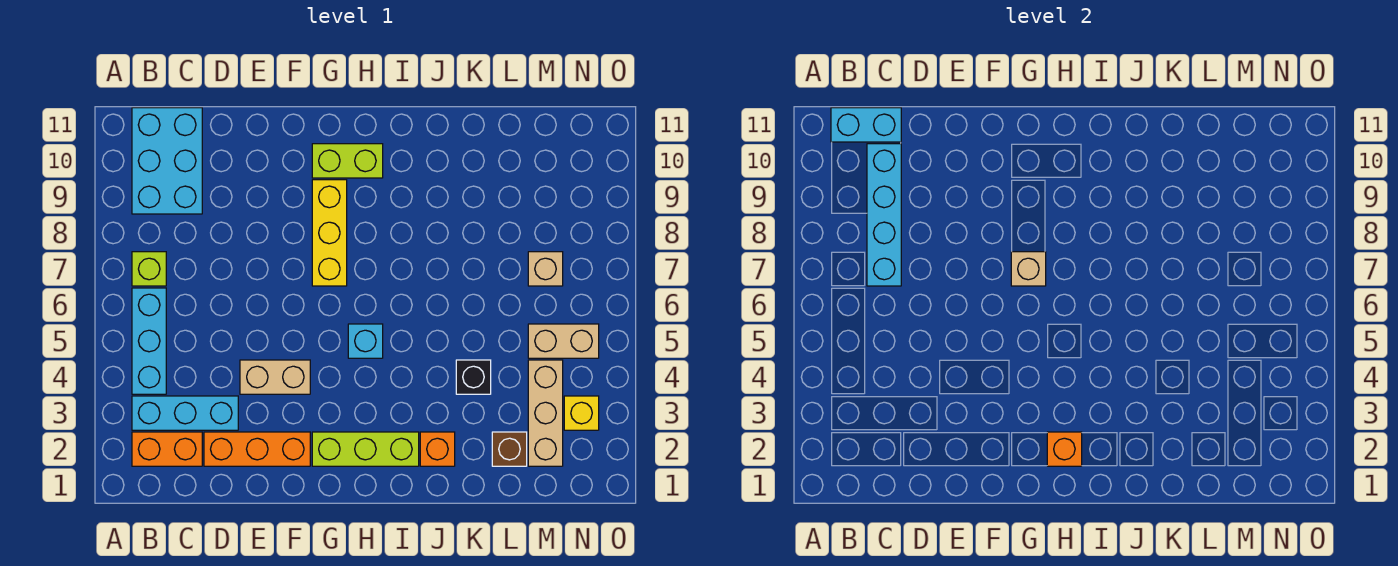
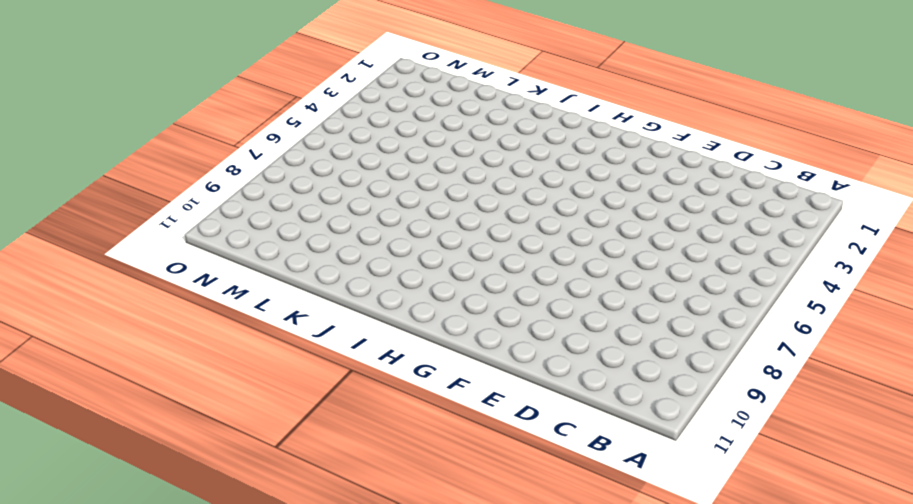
none -> orange 1x2 brick [132,432,202,466]
none -> cyan 1x3 brick [132,396,238,430]
none -> cyan 1x3 brick [132,288,166,394]

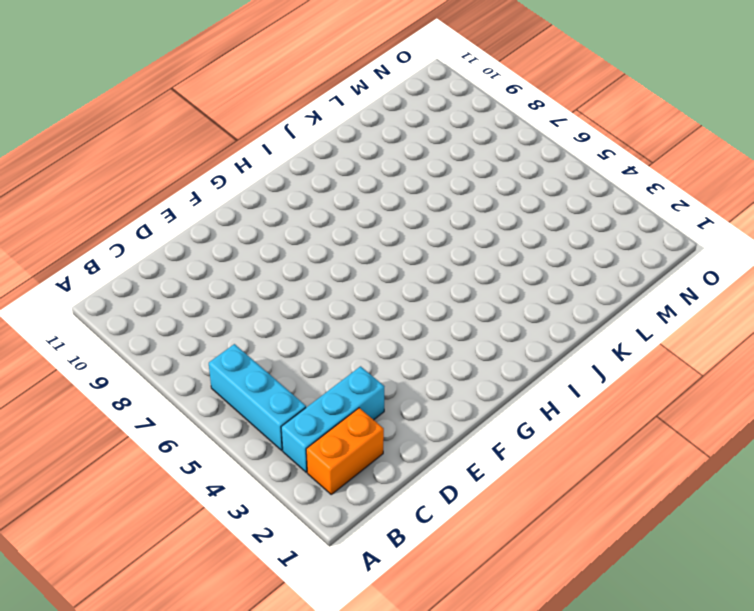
none -> lime 1x1 brick [132,252,166,286]
none -> cyan 2x3 brick [132,108,202,214]
none -> orange 1x3 brick [204,432,310,466]

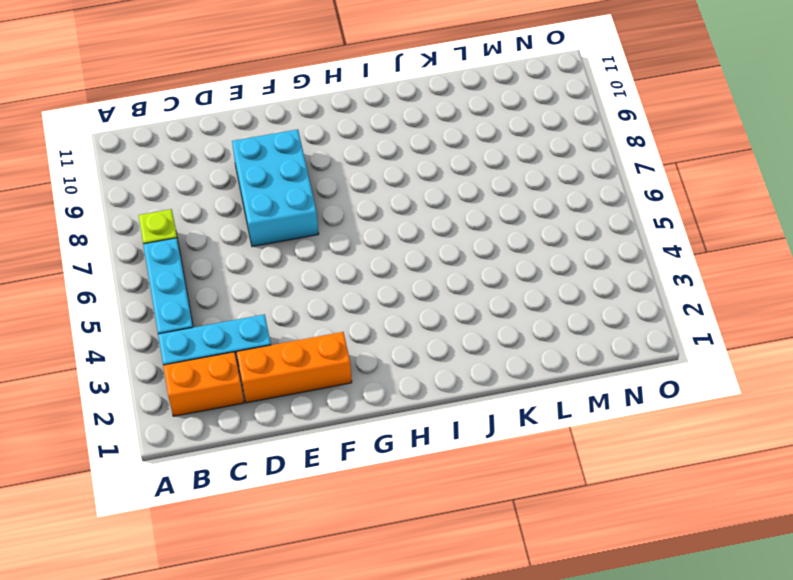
cyan 2x3 brick [232,129,319,247] -> cyan 2x3 brick moved to [132,108,202,214]
none -> tan 1x2 brick [240,360,310,394]
none -> lime 1x3 brick [312,432,419,466]
none -> yellow 1x3 brick [312,180,347,286]

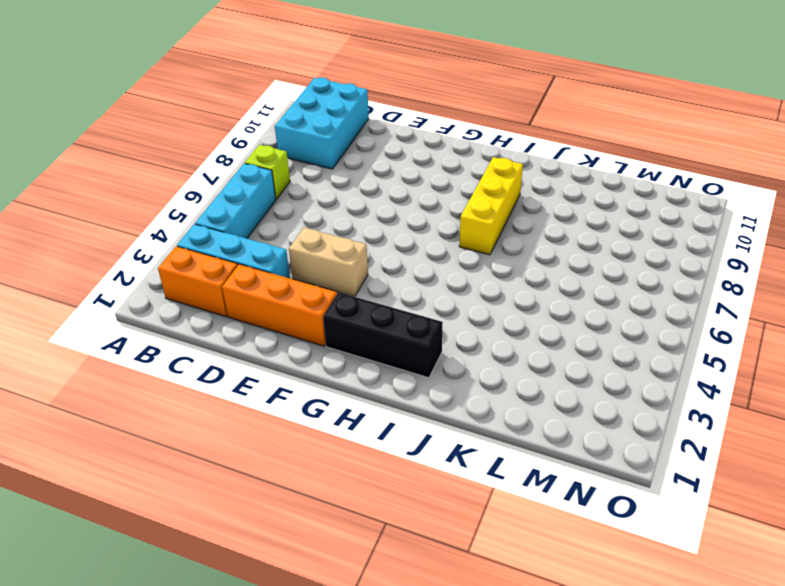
black 1x3 brick [323,292,443,378] -> lime 1x3 brick [312,432,419,466]
yellow 1x3 brick [459,157,523,255] -> yellow 1x3 brick moved to [312,180,347,286]
none -> lime 1x2 brick [312,144,383,178]
none -> cyan 1x1 brick [348,324,383,358]
none -> orange 1x1 brick [420,432,455,466]

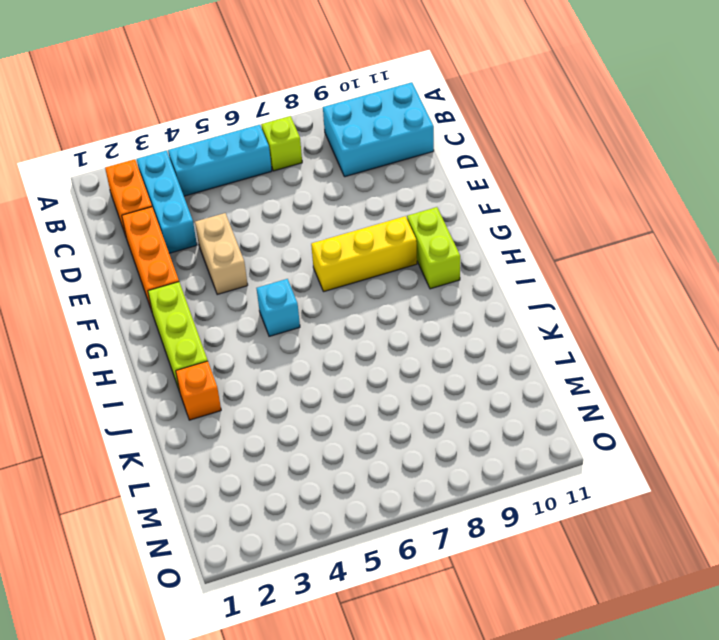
none -> black 1x1 brick [456,360,491,394]
none -> brown 1x1 brick [492,432,527,466]
none -> tan 1x3 brick [528,360,563,466]

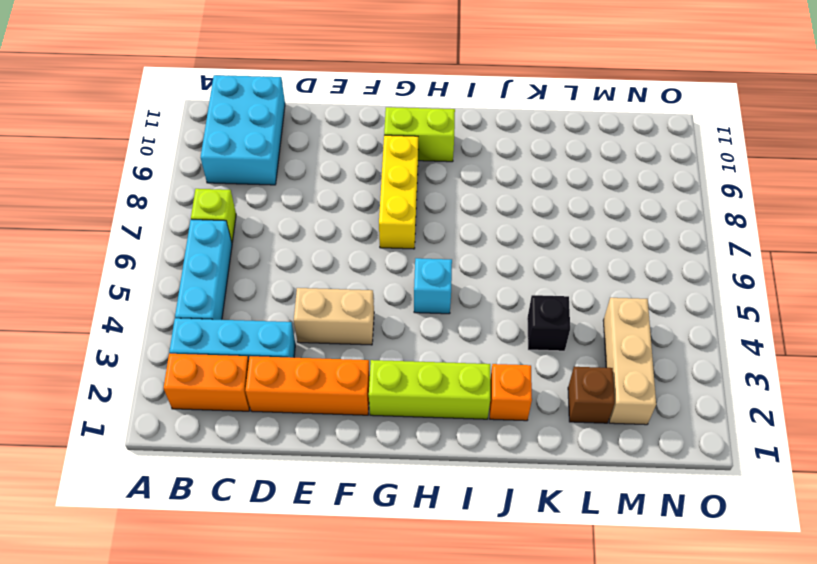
none -> tan 1x2 brick [528,324,599,358]
none -> tan 1x1 brick [528,252,563,286]
none -> yellow 1x1 brick [564,396,599,430]

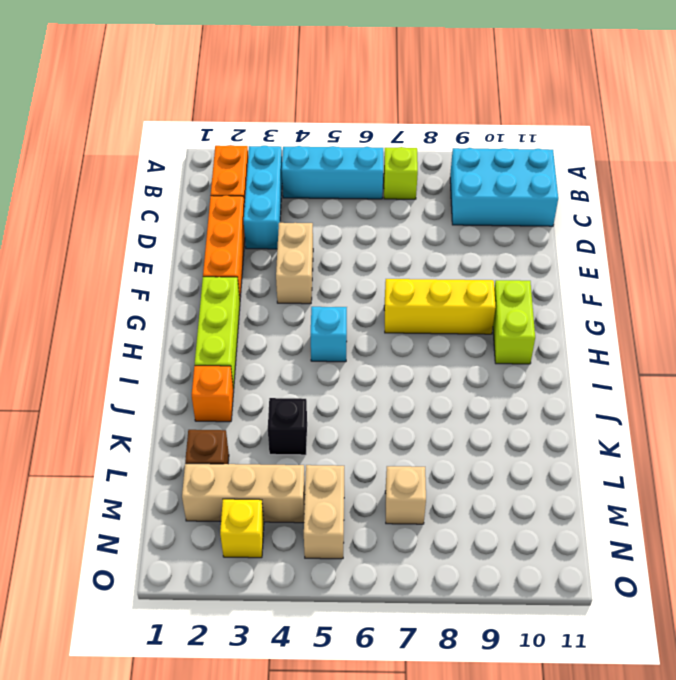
none -> cyan 1x2 brick [831,108,901,142]
none -> cyan 1x4 brick [867,144,901,286]
none -> tan 1x1 brick [1011,252,1046,286]

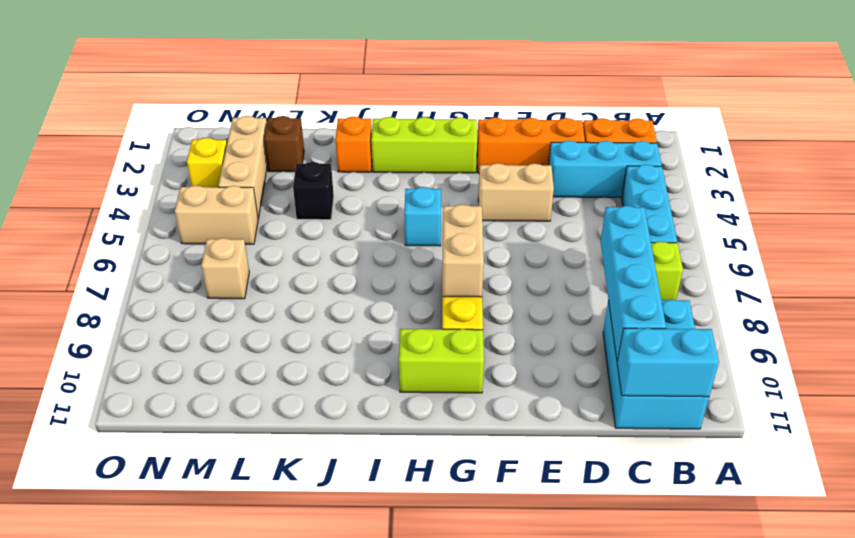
tan 1x2 brick [443,204,484,297] -> tan 1x1 brick [1011,252,1046,286]
none -> orange 1x1 brick [1047,432,1082,466]

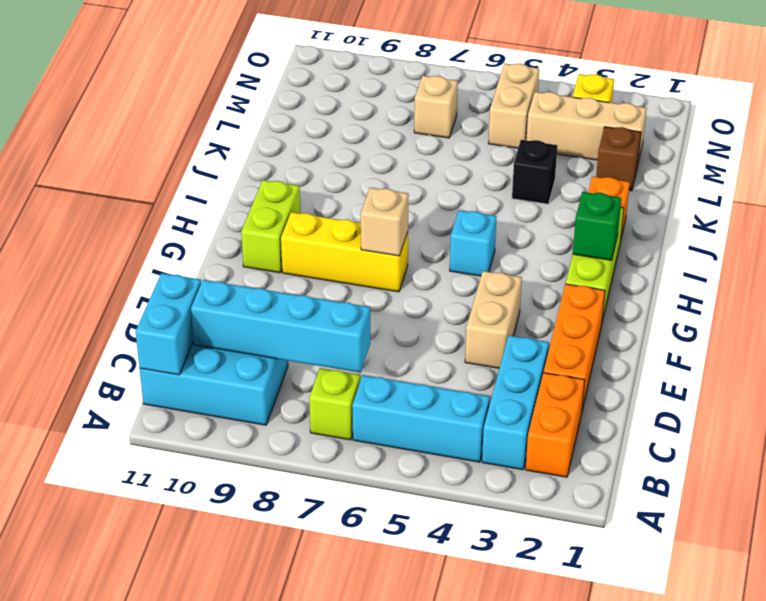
green 1x1 brick [573,192,621,260] -> orange 1x1 brick [1047,432,1082,466]

